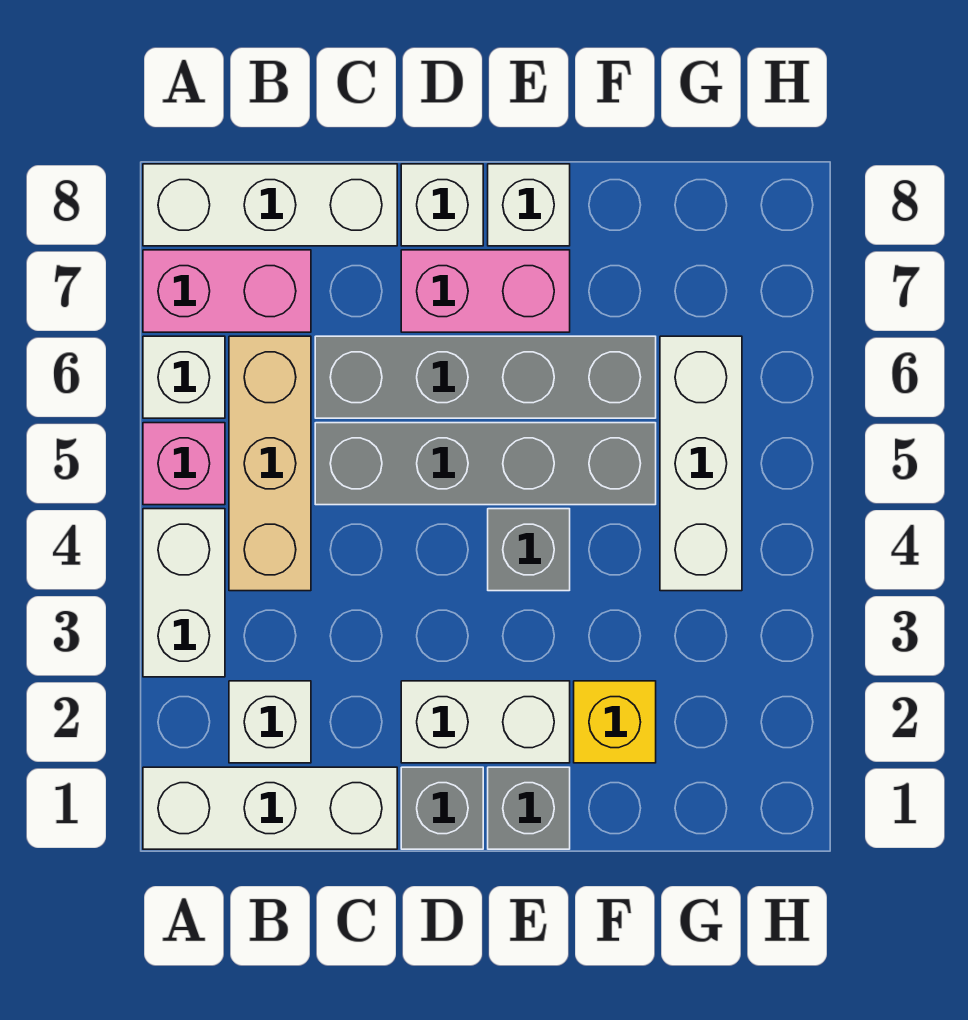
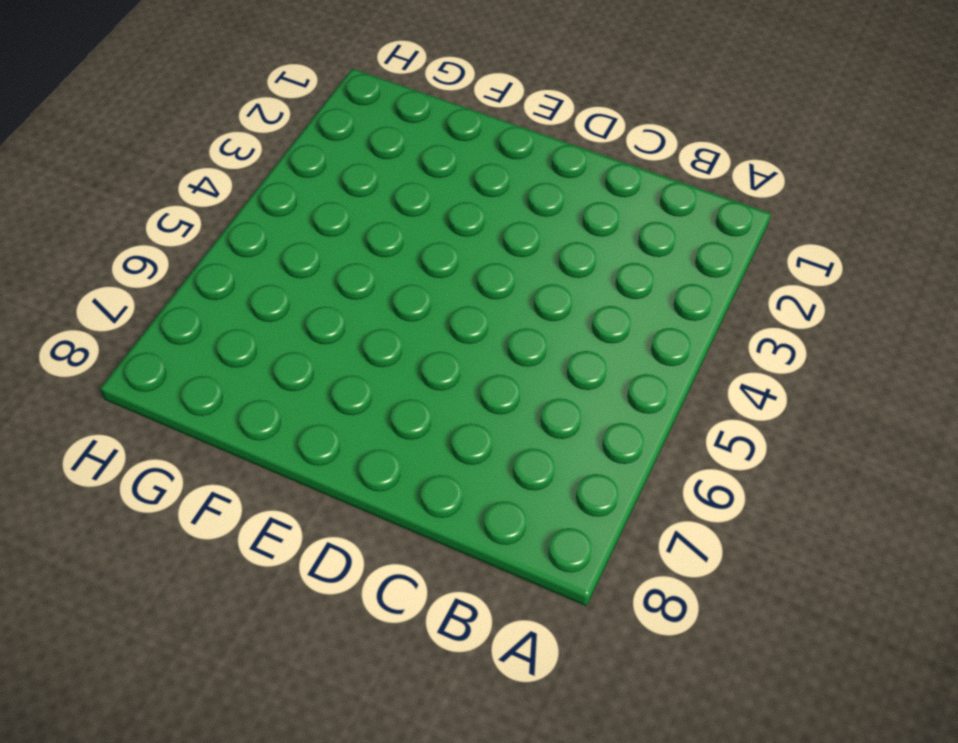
none -> white 1x3 brick [143,767,397,849]
none -> white 1x2 brick [143,509,225,677]
none -> pink 1x1 brick [143,423,225,505]

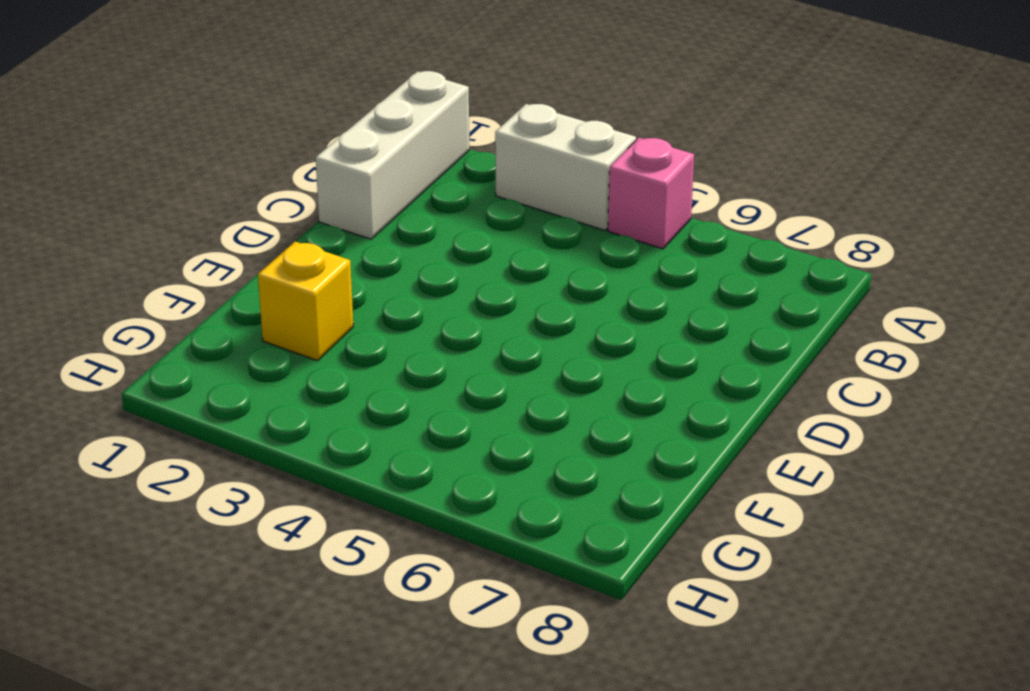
none -> white 1x1 brick [143,336,225,418]
none -> pink 1x2 brick [143,250,311,332]
none -> white 1x3 brick [143,164,397,246]

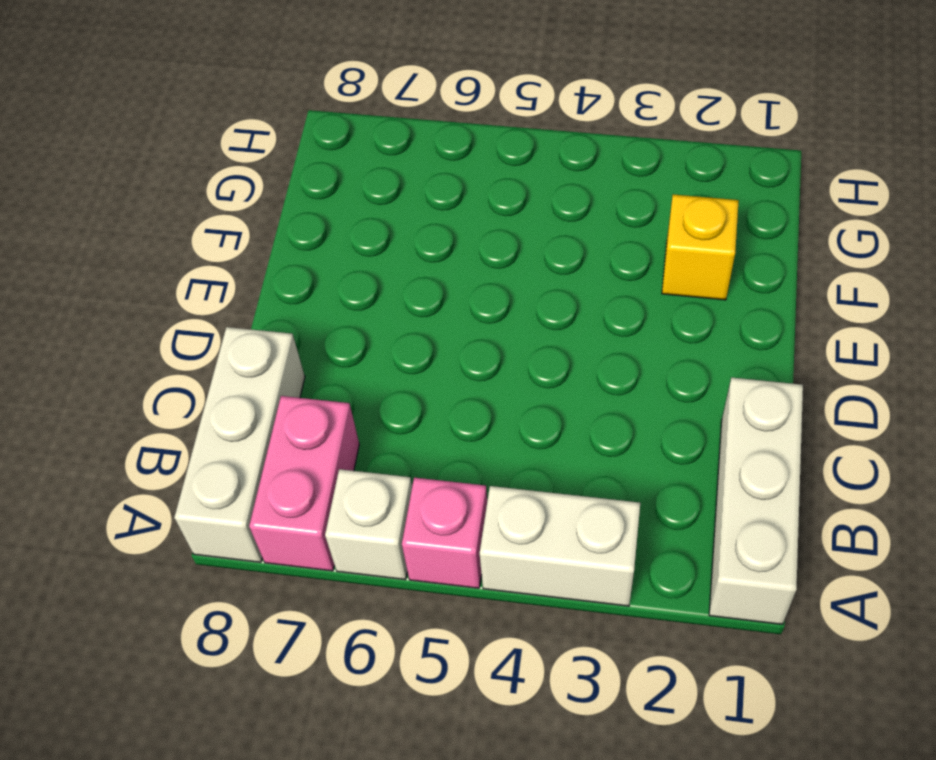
none -> white 1x1 brick [229,681,311,763]
none -> tan 1x3 brick [229,336,311,591]
none -> grey 1x4 brick [315,423,656,505]

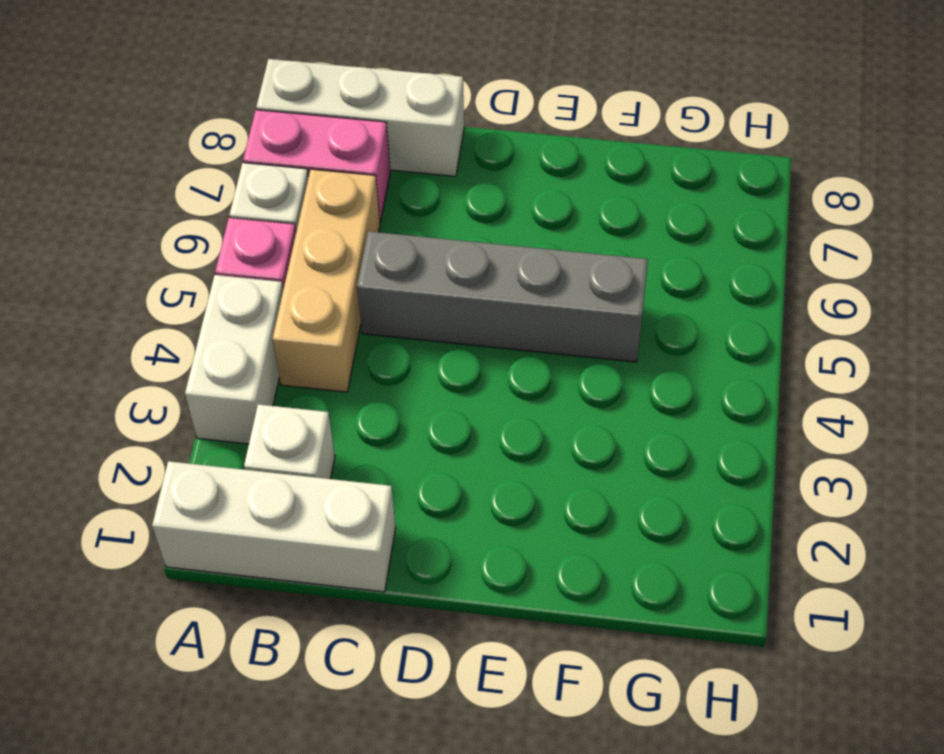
none -> grey 1x4 brick [315,336,656,418]
none -> grey 1x1 brick [401,767,483,849]
none -> white 1x2 brick [401,681,570,763]

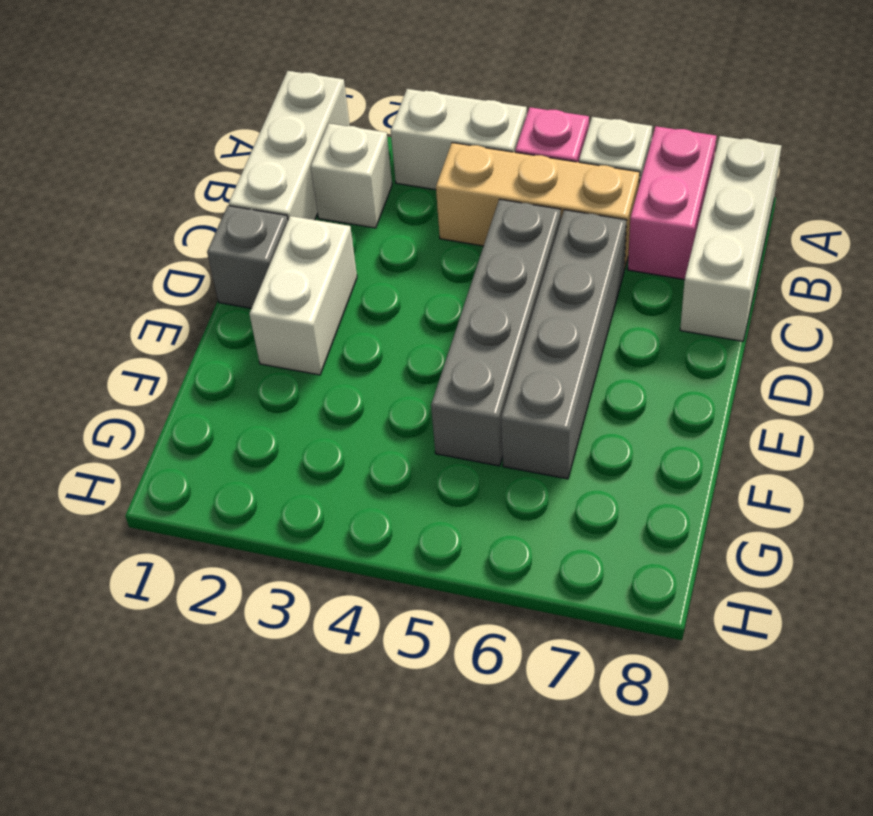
none -> pink 1x2 brick [401,250,570,332]
none -> white 1x1 brick [401,164,483,246]
none -> grey 1x1 brick [488,767,570,849]

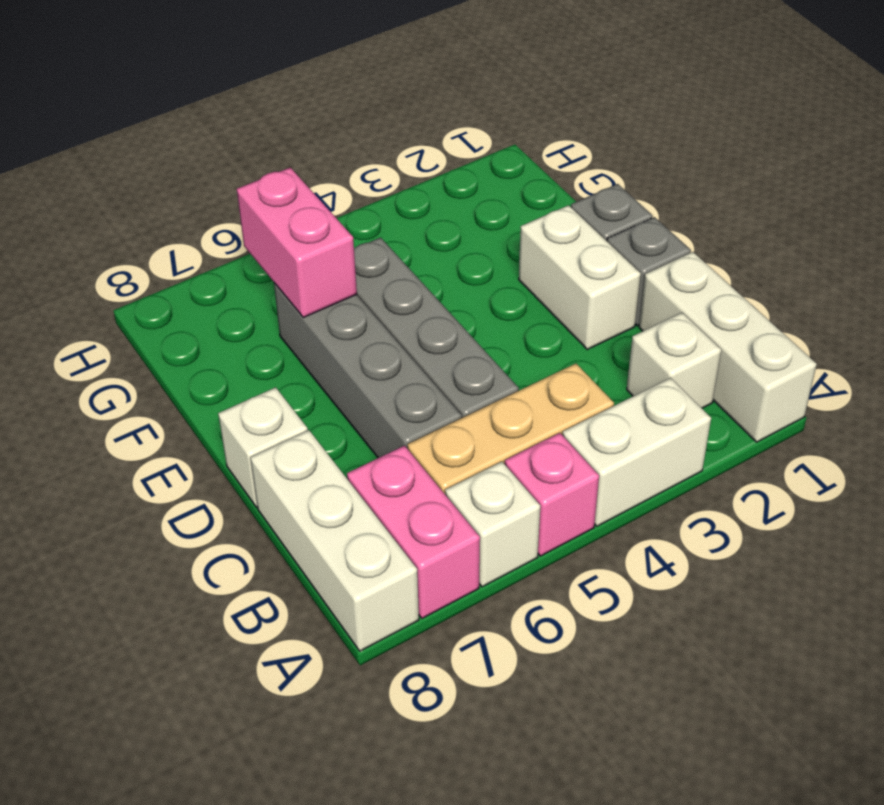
pink 1x2 brick [237,167,357,318] -> pink 1x2 brick moved to [401,250,570,332]
none -> grey 1x1 brick [488,509,570,591]
none -> white 1x1 brick [488,164,570,246]
none -> yellow 1x1 brick [574,681,656,763]

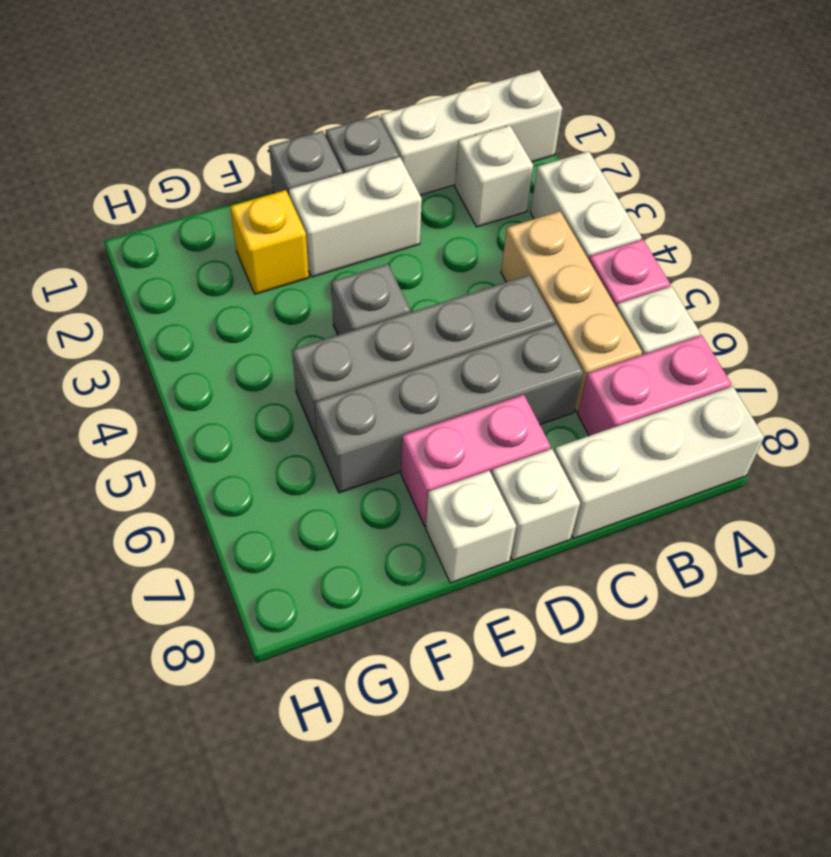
none -> white 1x3 brick [660,336,742,591]

